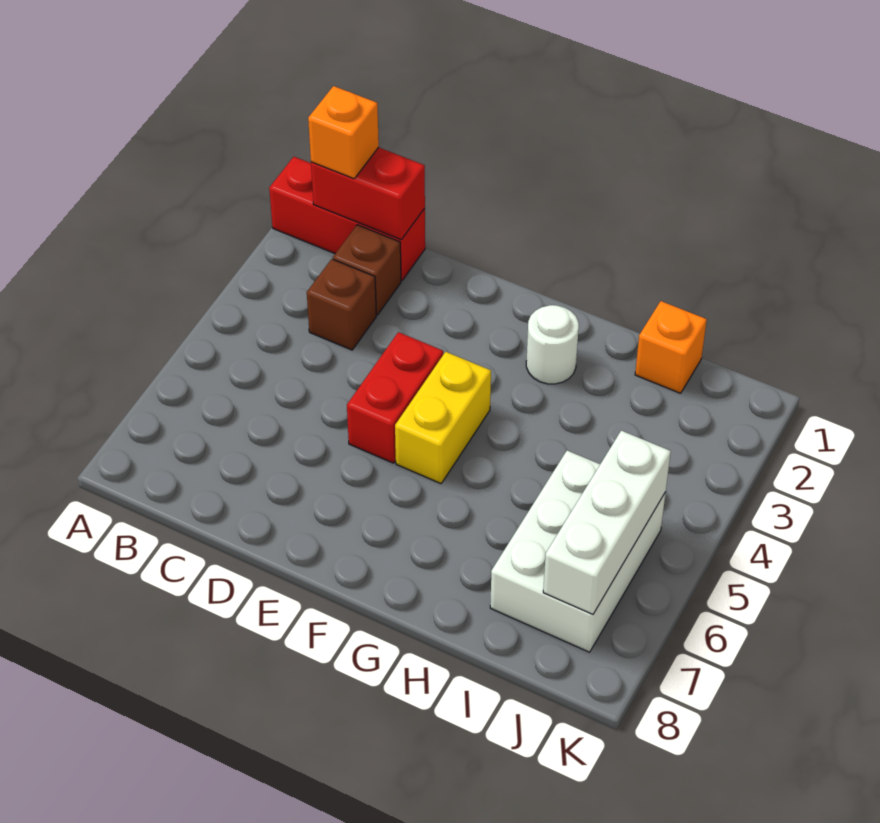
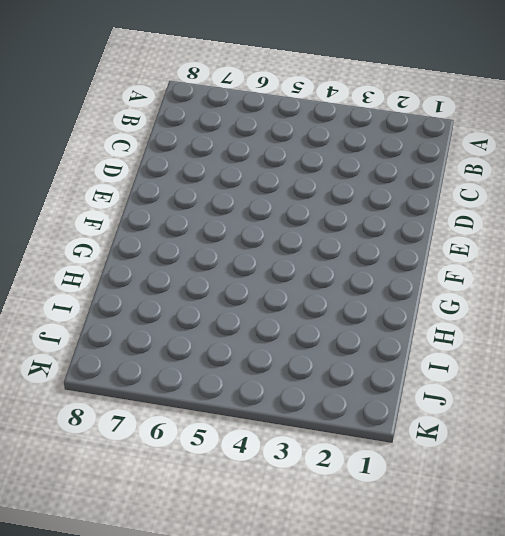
none -> red 1x3 brick [269,157,425,281]
none -> brown 1x1 brick [333,225,401,315]

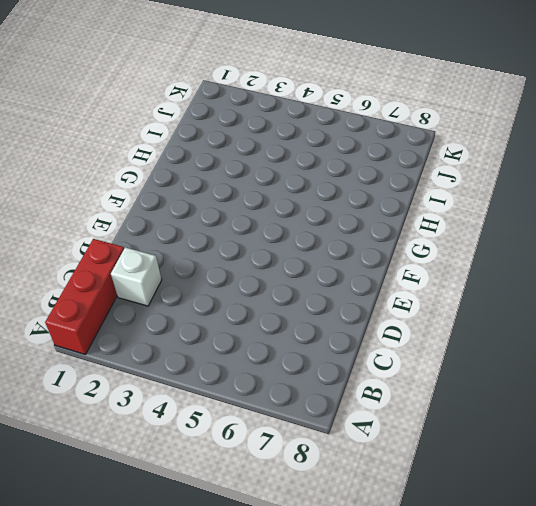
white 1x1 brick [111,247,162,306] -> brown 1x1 brick [333,225,401,315]
none -> brown 1x1 brick [307,259,376,350]
none -> red 1x2 brick [347,332,443,463]

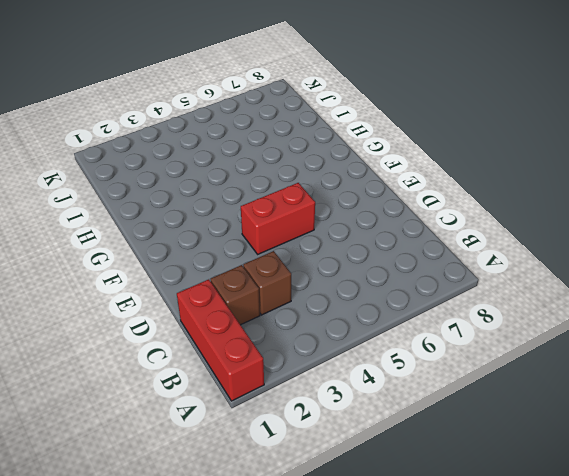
none -> yellow 1x2 brick [395,352,491,484]
none -> white 1x1 round brick [526,305,579,384]

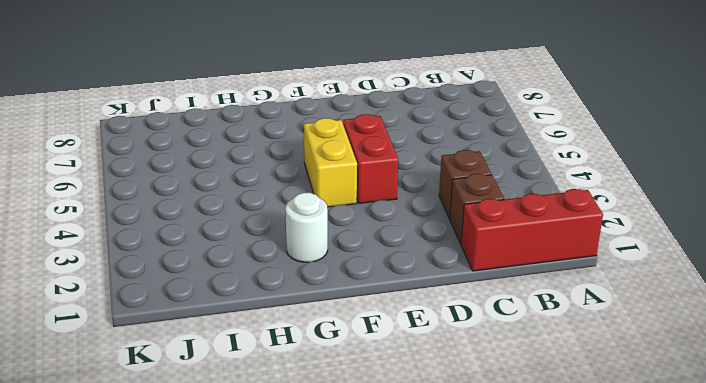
none -> orange 1x1 brick [635,301,707,393]
none -> white 2x3 brick [490,450,666,652]

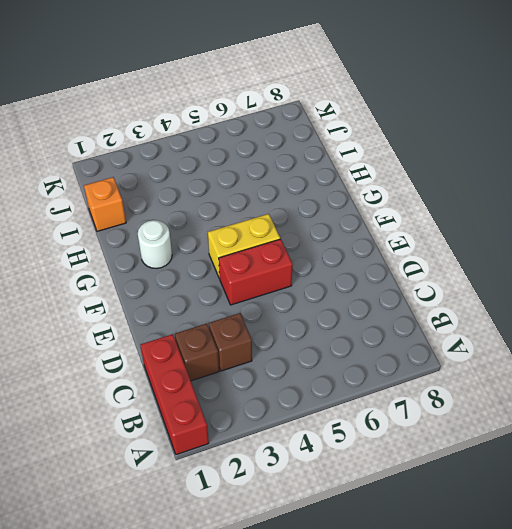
none -> white 2x3 brick [490,450,666,652]
none -> red 1x2 brick [311,147,425,240]

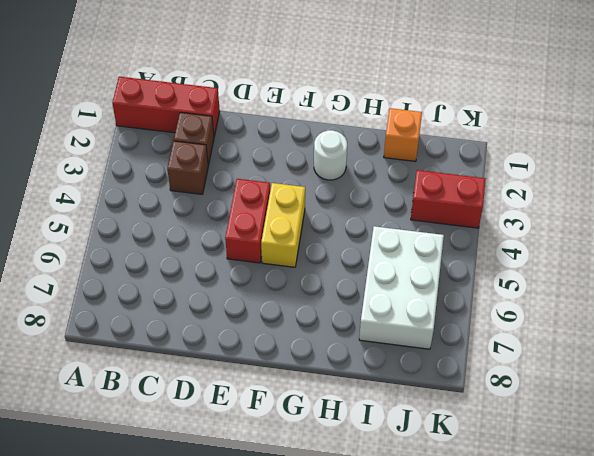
red 1x2 brick [411,170,486,228] -> red 1x2 brick moved to [311,147,425,240]
none -> white 1x3 brick [543,431,671,615]
none -> orange 1x1 brick [308,86,379,179]

